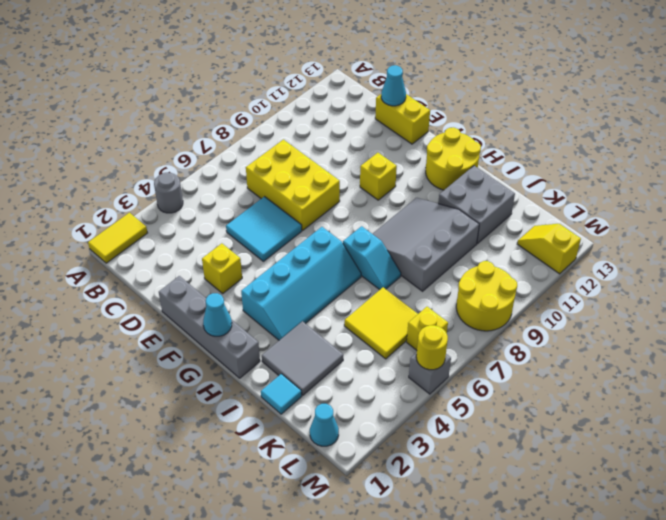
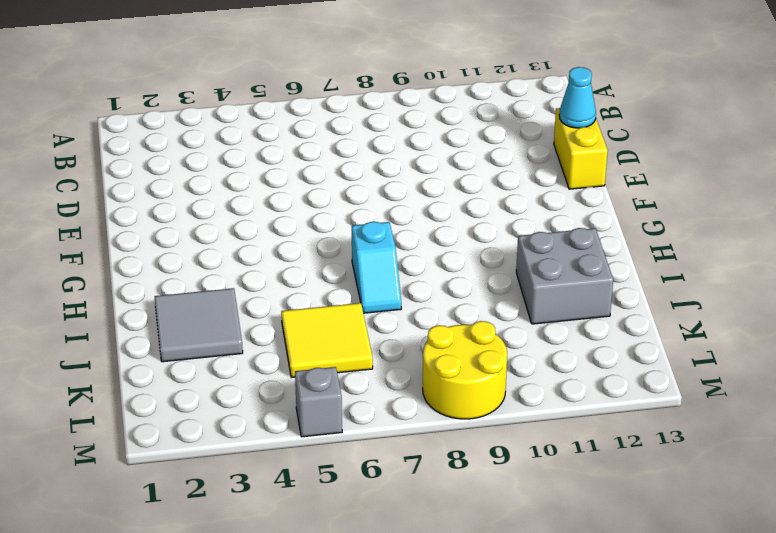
none -> yellow 1x2 tile [88,213,147,263]
none -> grey 1x1 round brick [154,173,183,213]
none -> yellow 2x3 brick [246,140,340,230]

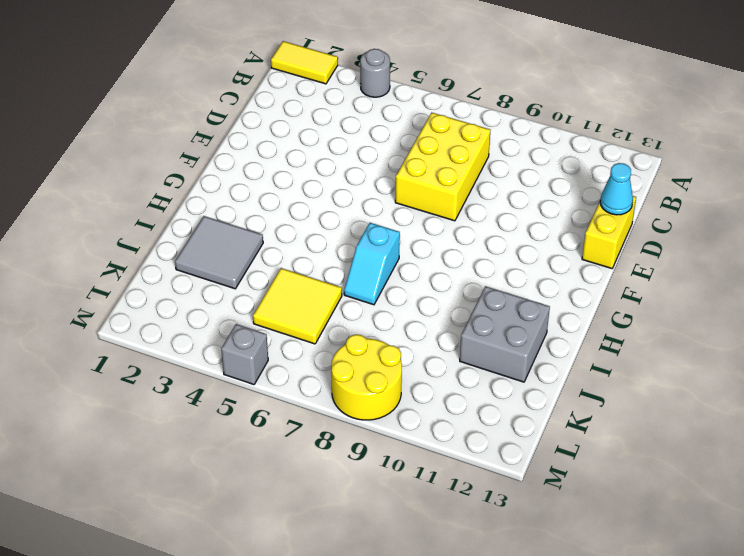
none -> cyan 2x2 tile [226,197,302,261]
none -> grey 1x4 brick [159,276,260,378]
none -> yellow 1x1 brick [202,243,242,293]

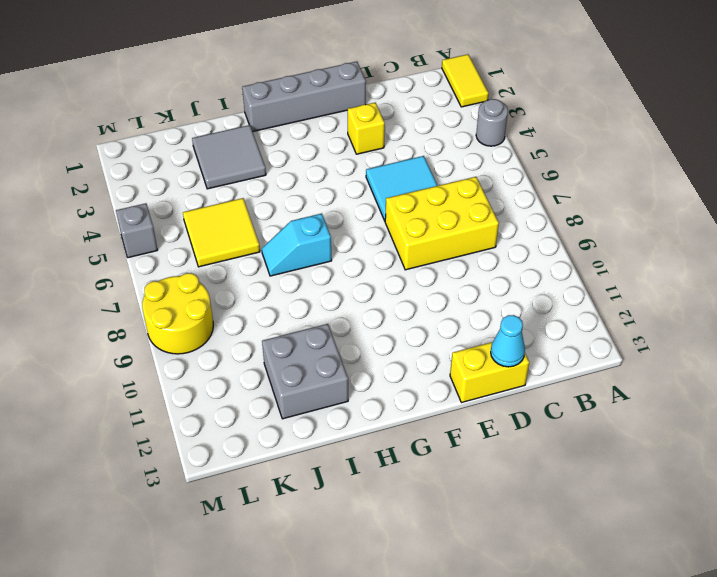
none -> yellow 1x1 brick [360,153,397,200]
none -> cyan 2x4 slope [241,227,361,340]
none -> yellow 2x2 round brick [426,127,481,190]

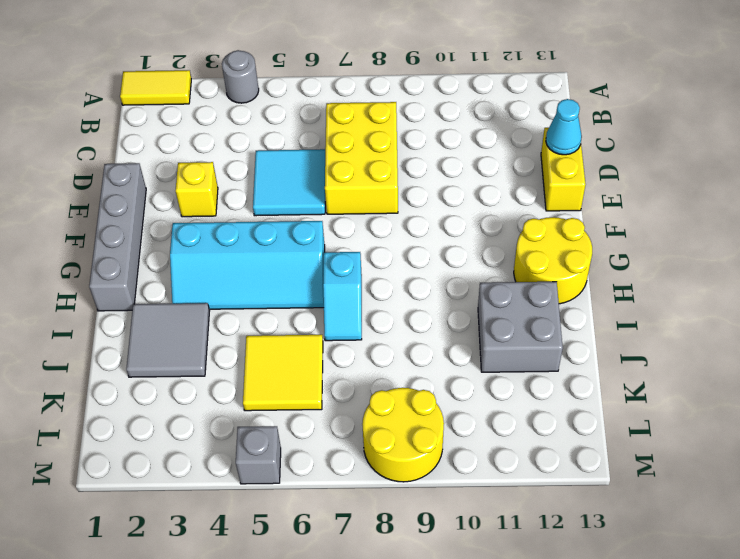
none -> yellow 1x1 brick [360,153,397,200]
none -> grey 3x3 slope [373,198,479,291]
none -> cyan 1x1 tile [261,374,302,414]

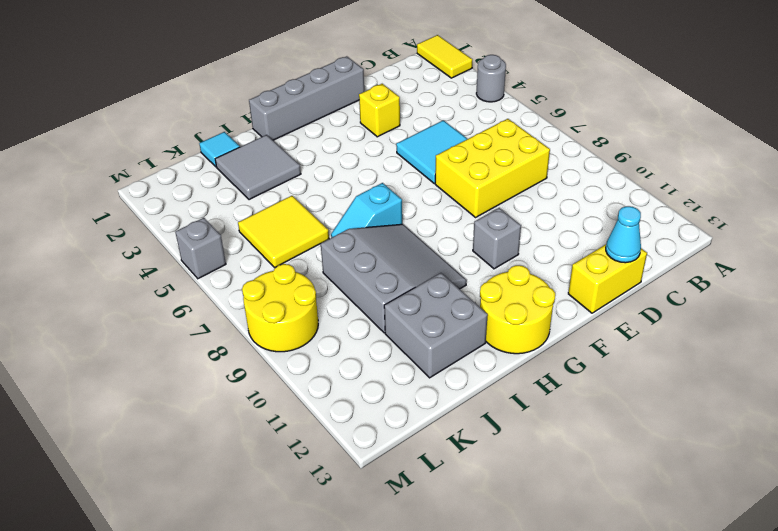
grey 1x1 brick [473,208,521,269] -> yellow 1x1 brick [360,153,397,200]
none -> cyan 2x4 slope [241,227,361,340]
none -> cyan 1x1 cone [310,404,339,446]
none -> yellow 1x1 brick [407,307,448,350]

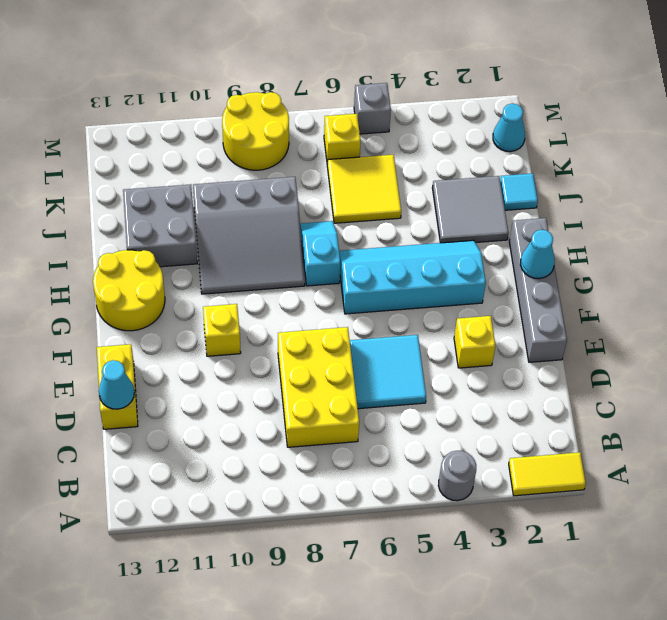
none -> yellow 1x2 slope [517,224,581,274]
none -> yellow 1x1 round brick [416,325,448,370]

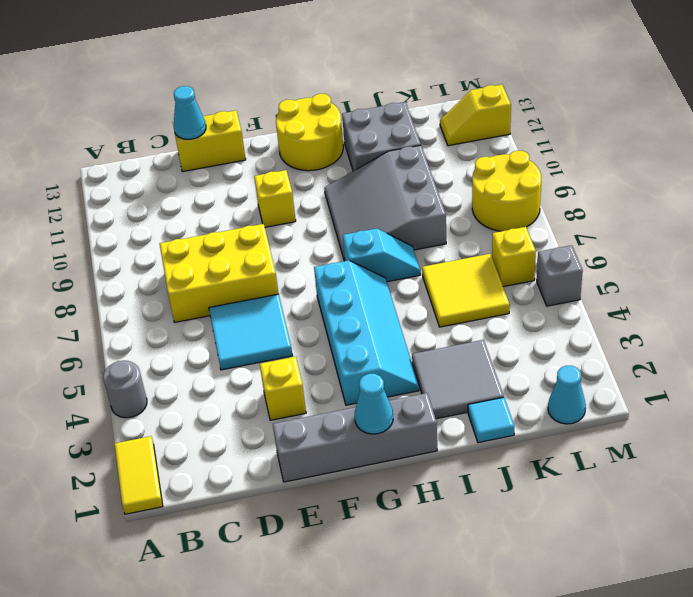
none -> yellow 1x1 round brick [416,325,448,370]

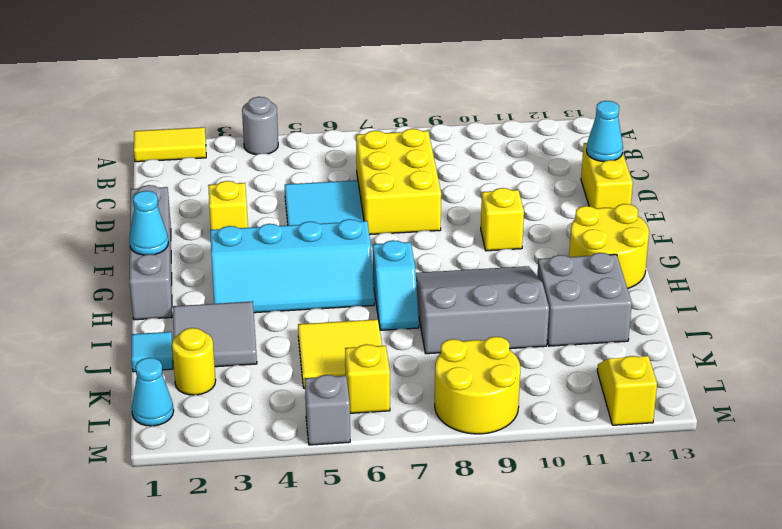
yellow 1x1 round brick [172,328,216,395] -> yellow 1x1 round brick moved to [416,325,448,370]

